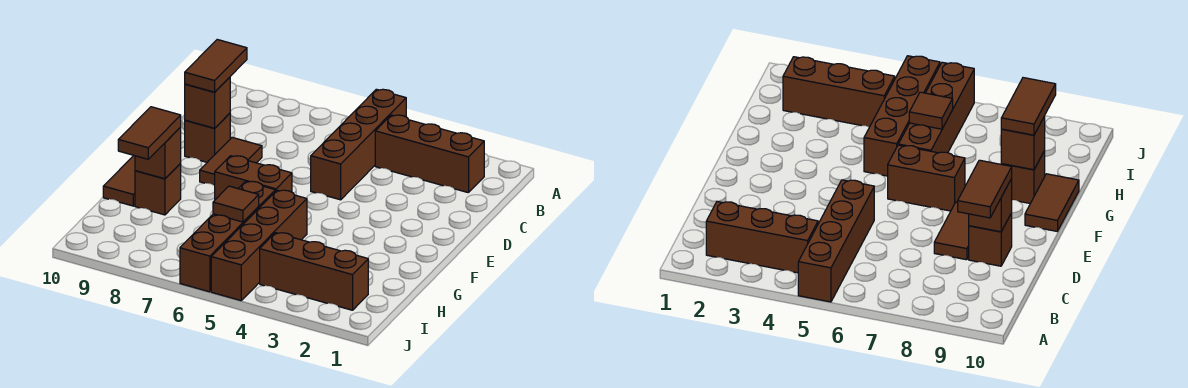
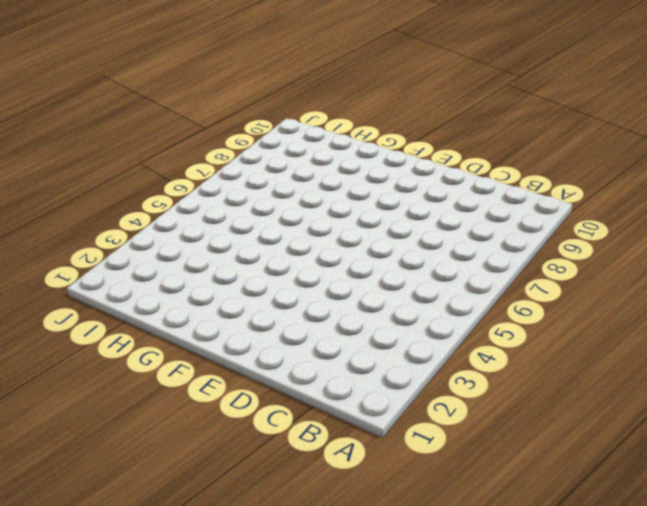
none -> brown 1x4 brick [311,89,406,200]
none -> brown 1x3 brick [375,115,484,193]
none -> brown 1x2 tile [200,137,262,186]

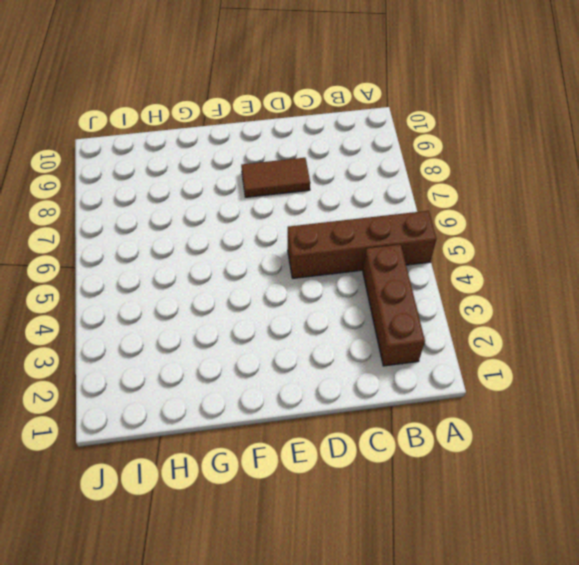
none -> brown 1x1 brick [185,113,230,162]
none -> brown 1x2 brick [215,156,292,200]
none -> brown 1x2 tile [103,156,135,206]

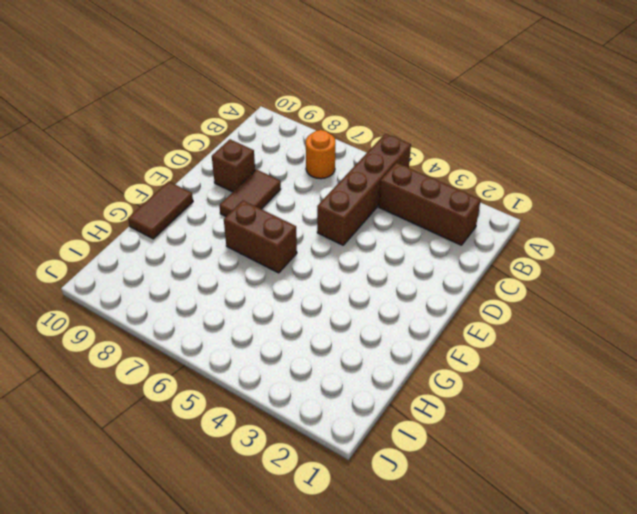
orange 1x1 round brick [306,130,335,179] -> none
none -> brown 1x4 brick [211,190,307,301]
none -> brown 1x4 brick [180,181,275,292]
none -> brown 1x1 brick [135,163,181,215]

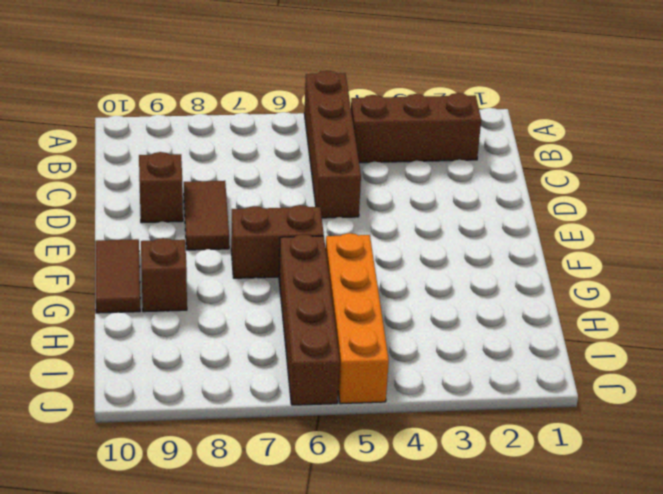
orange 1x4 brick [326,233,389,404] -> brown 1x4 brick [211,190,307,301]
none -> brown 1x3 brick [260,233,368,310]
none -> brown 1x1 brick [185,77,230,128]
none -> brown 1x1 brick [135,127,181,179]

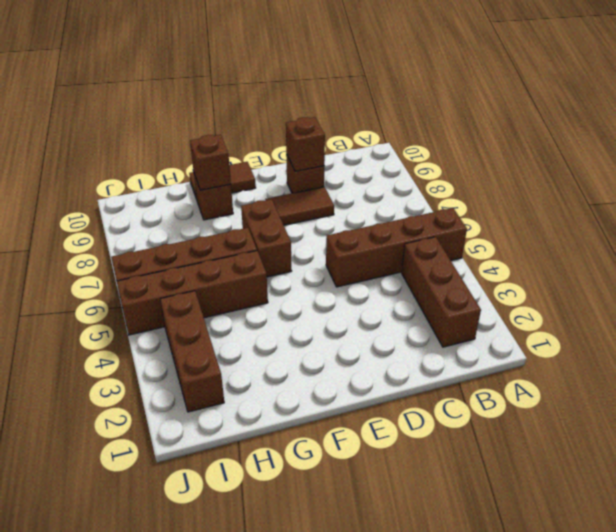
none -> brown 1x1 tile [213,186,259,222]
none -> brown 1x2 tile [185,40,247,92]
none -> brown 1x2 tile [118,107,181,159]

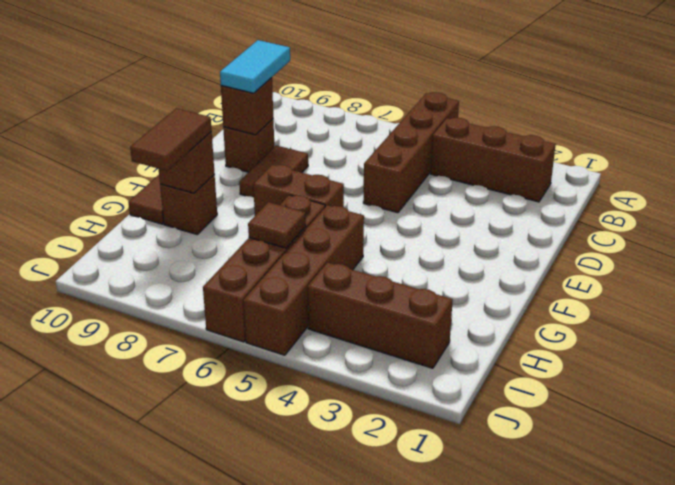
cyan 1x2 tile [220,40,290,93] -> brown 1x2 tile [185,40,247,92]

